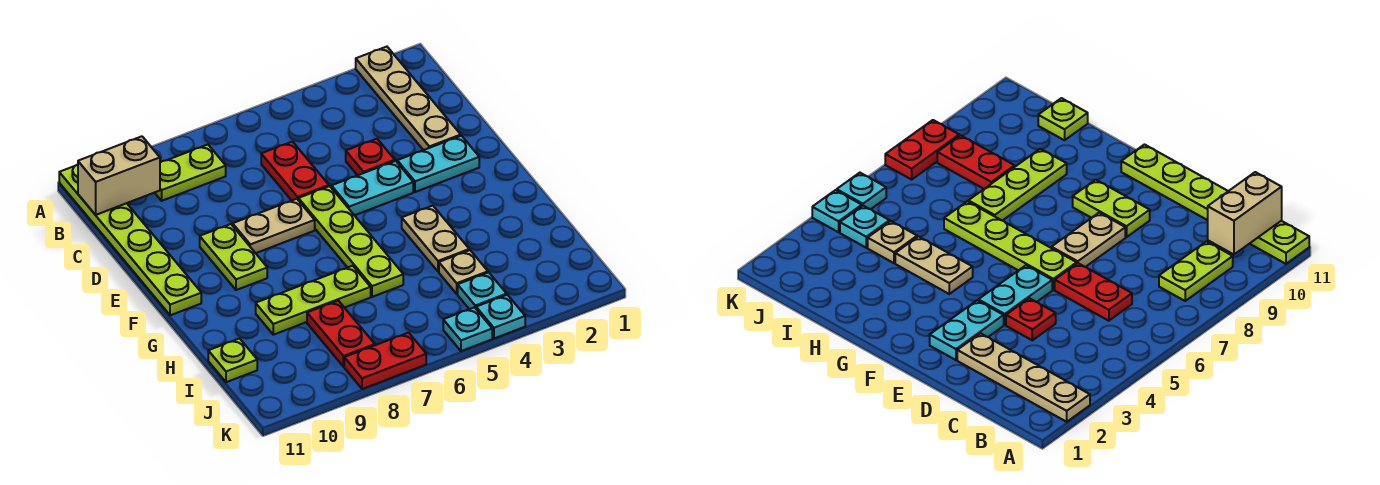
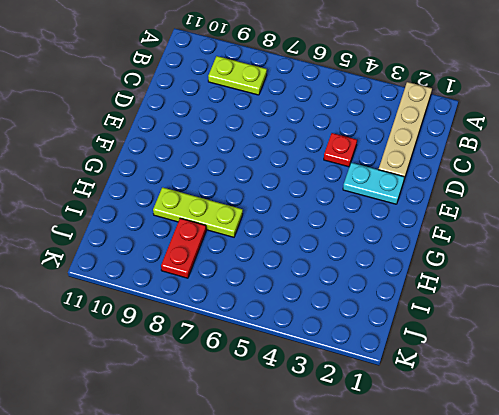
none -> lime 1x6 plate [59,164,201,315]
none -> red 1x2 plate [261,142,329,201]
none -> cyan 1x2 plate [331,161,413,215]

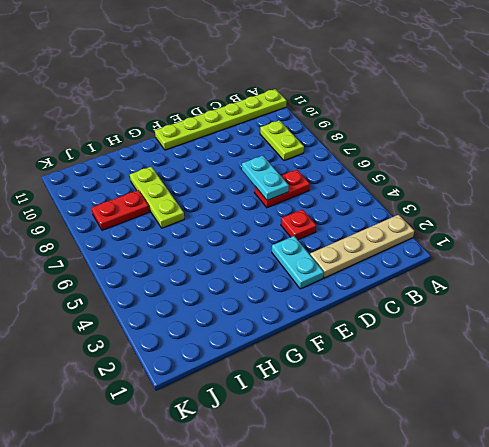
cyan 1x2 plate [242,156,289,200] -> cyan 1x2 plate moved to [331,161,413,215]
none -> lime 1x4 plate [298,186,403,297]
none -> tan 1x2 plate [233,199,315,253]
none -> lime 1x2 plate [200,224,267,290]

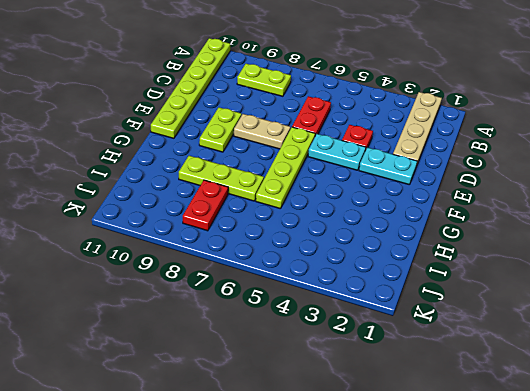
none -> tan 1x2 plate [402,206,469,272]
none -> tan 1x1 plate [439,250,488,294]
none -> lime 1x1 plate [208,339,257,382]

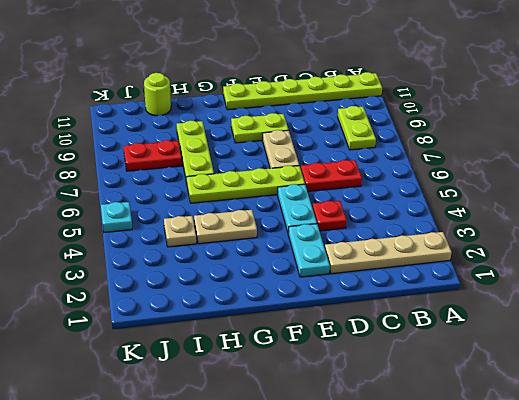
lime 1x1 round brick [144,73,171,116] -> lime 1x1 plate [208,339,257,382]
none -> cyan 1x1 plate [458,273,507,309]
none -> cyan 1x1 plate [476,295,525,338]
none -> red 1x2 plate [344,333,426,389]

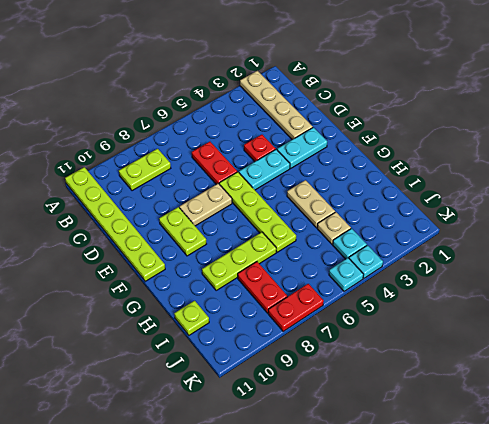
none -> tan 1x2 brick [78,136,160,215]

